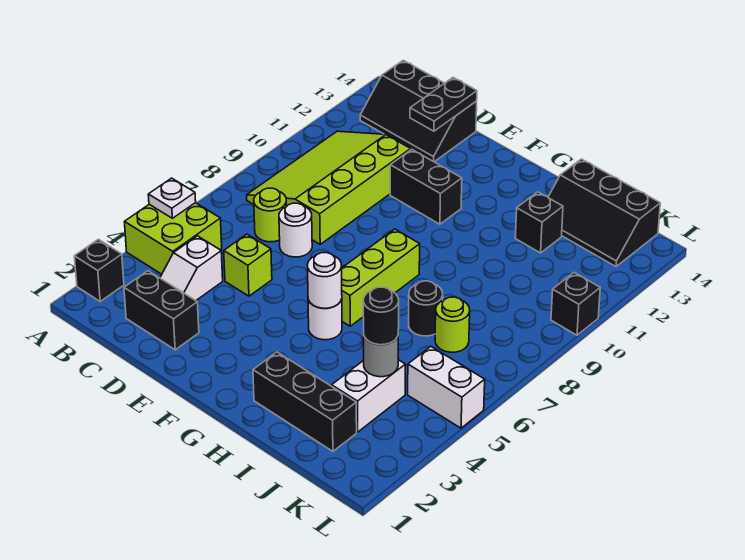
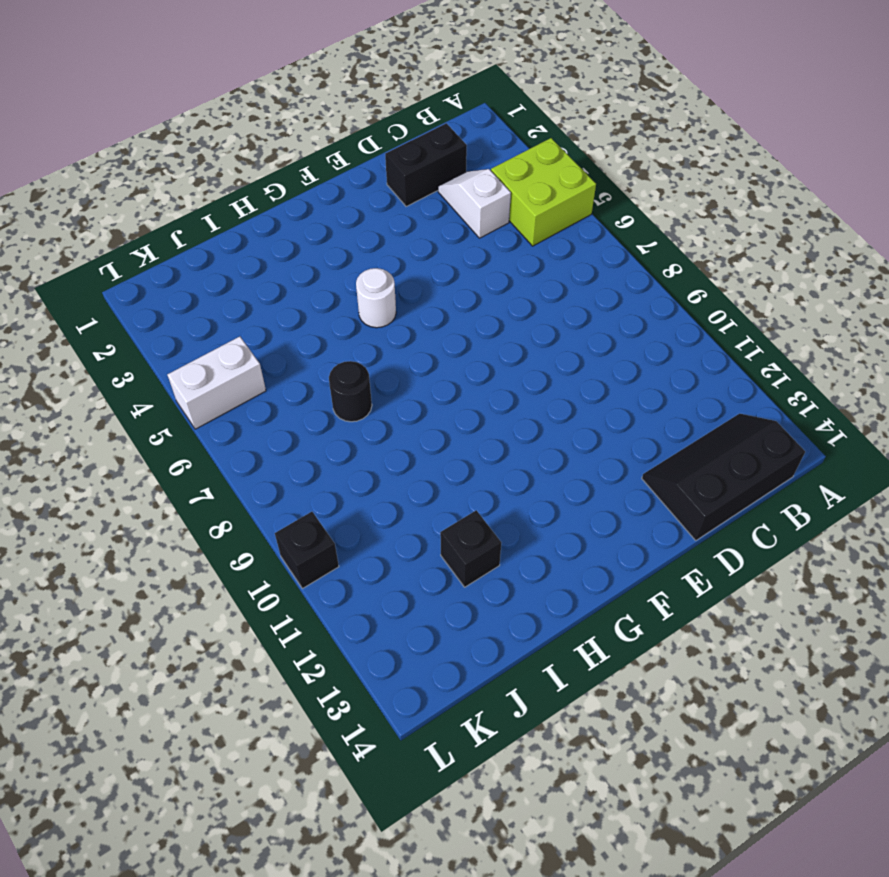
none -> black 1x1 brick [74,239,124,301]
none -> lime 3x4 slope [247,131,411,244]
none -> lime 1x1 round brick [254,188,287,242]

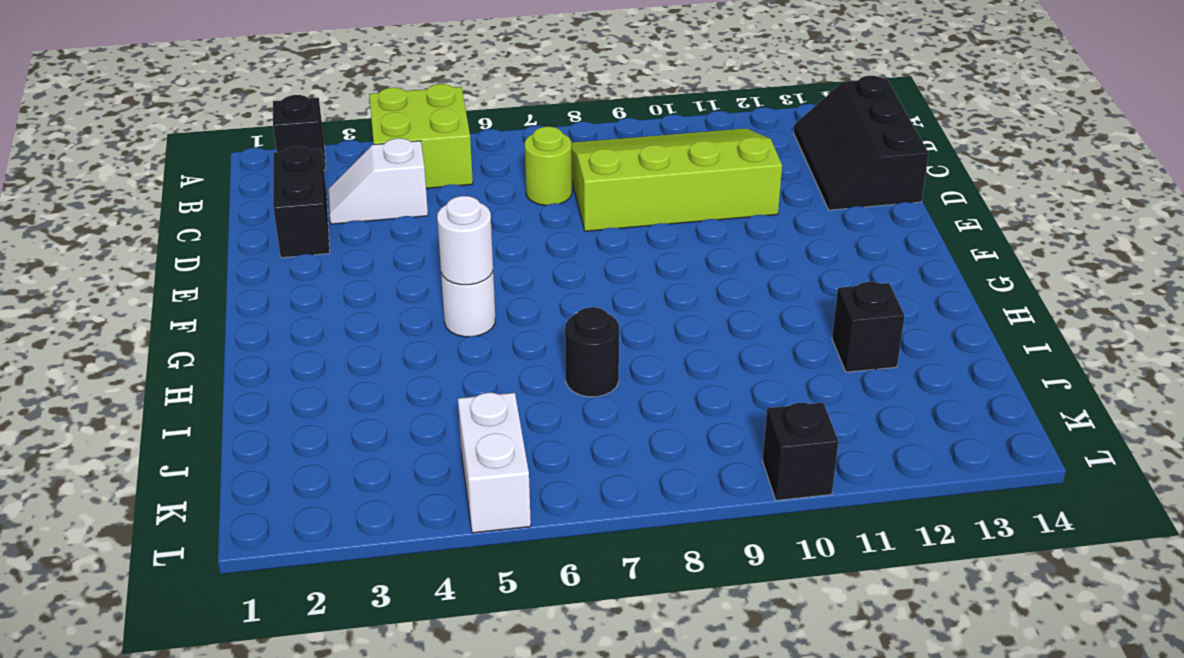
none -> lime 1x1 brick [224,234,272,296]
none -> white 1x1 round brick [279,203,312,257]
none -> black 1x2 brick [390,149,462,224]

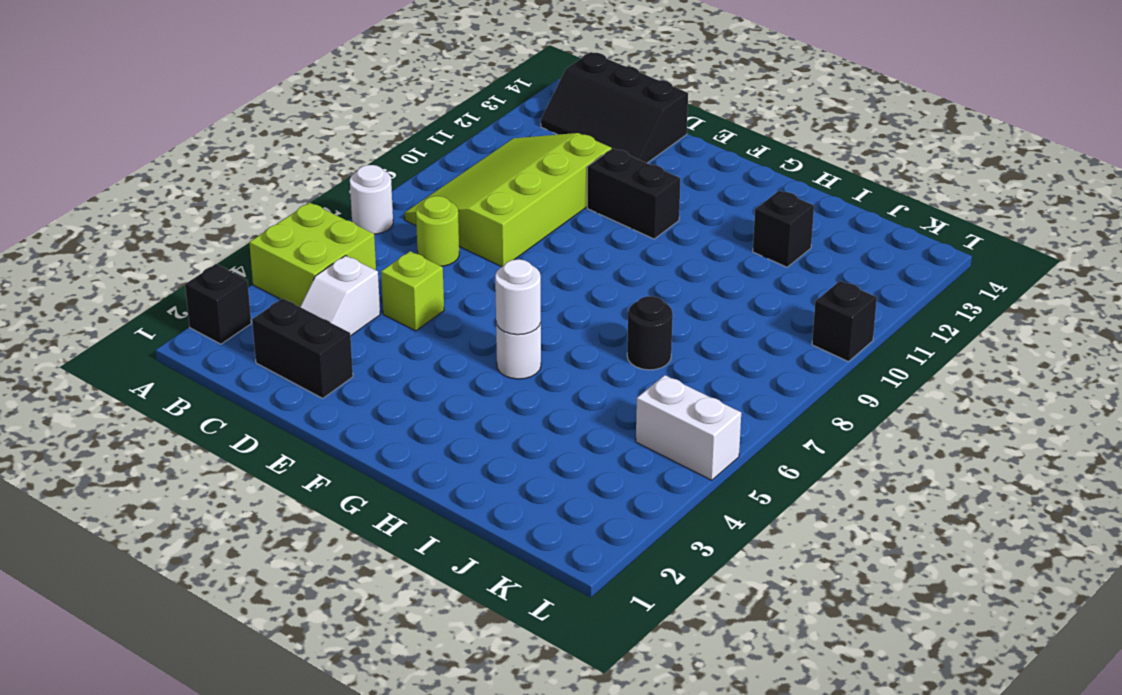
white 1x1 round brick [350,165,393,234] -> white 1x1 round brick moved to [279,203,312,257]
none -> lime 1x3 brick [342,229,420,326]
none -> black 1x3 brick [253,352,357,451]
none -> black 2x3 slope [548,159,660,267]

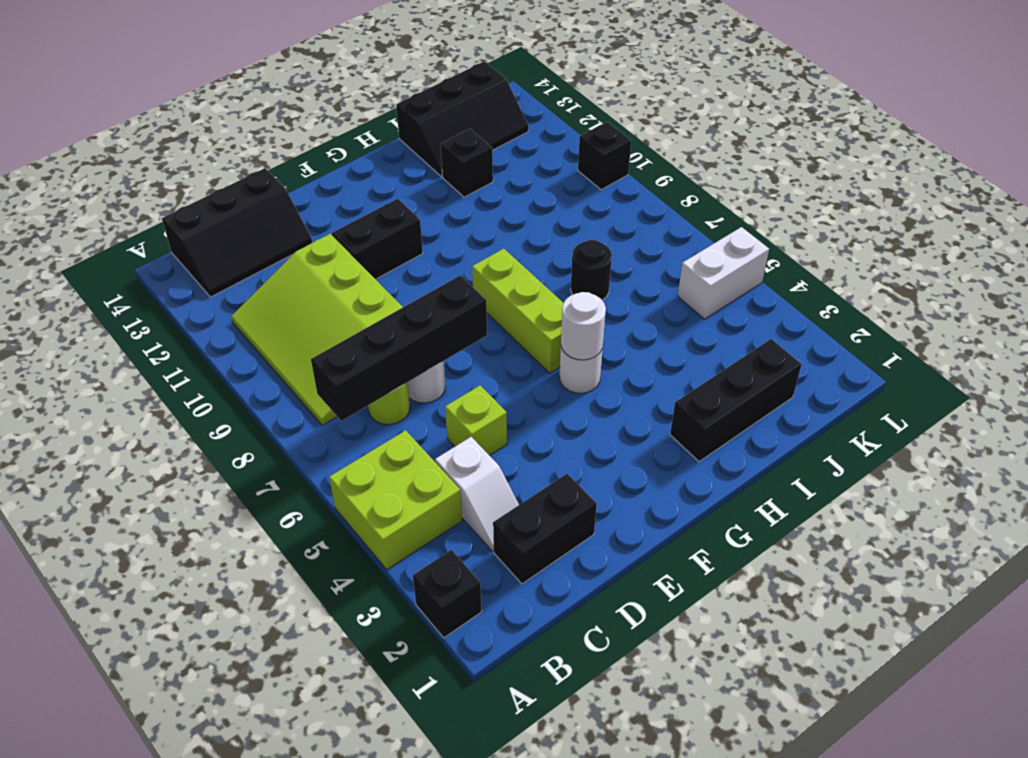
black 1x4 brick [311,275,487,421] -> none
none -> white 1x2 brick [332,360,405,432]
none -> lime 1x1 round brick [435,297,470,352]
none -> white 1x1 plate [148,178,196,218]

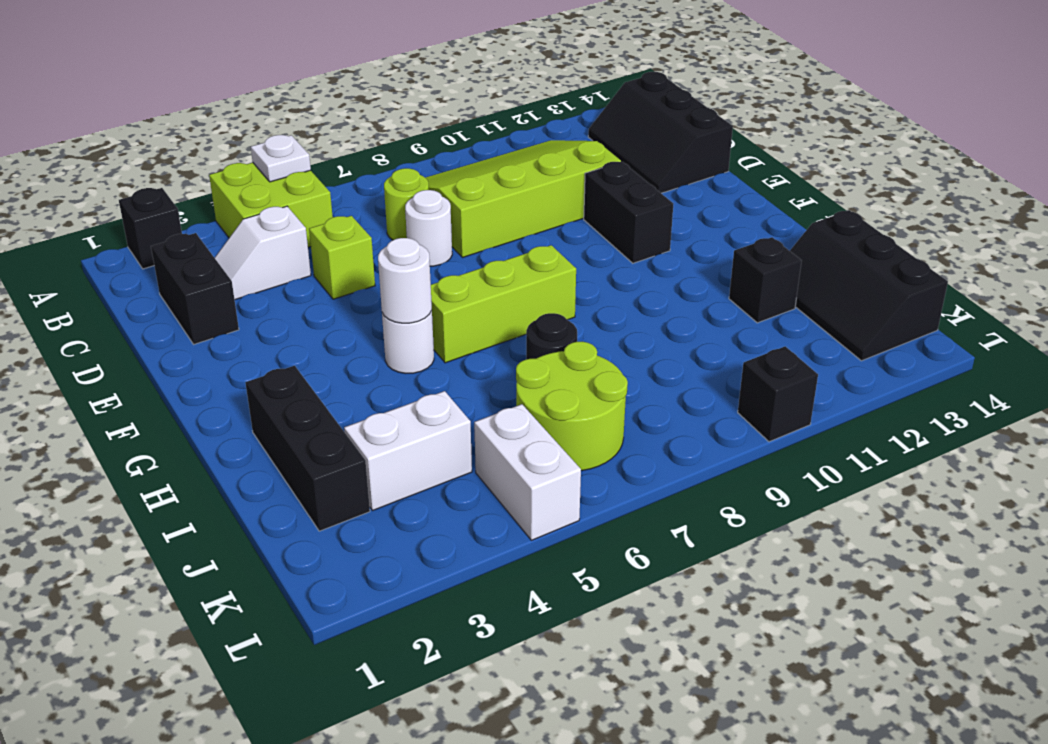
lime 2x2 round brick [516,342,628,471] -> lime 1x1 round brick [435,297,470,352]
none -> black 1x2 plate [410,78,477,131]
none -> grey 1x1 round brick [364,336,398,377]
none -> black 1x1 round brick [363,287,399,345]

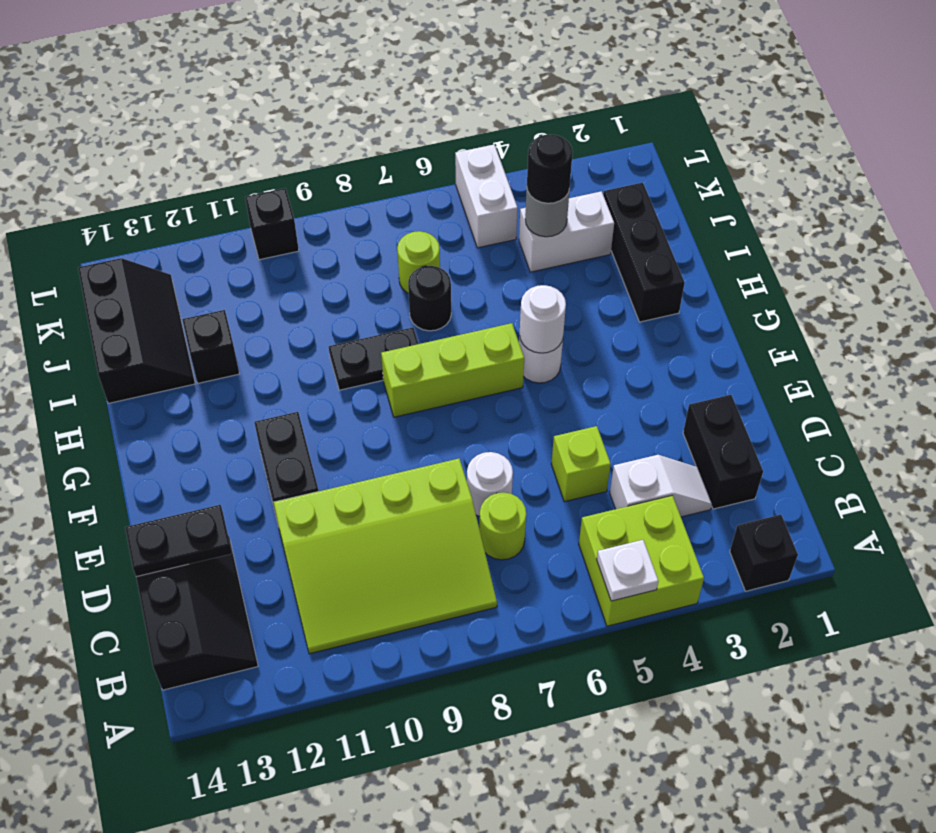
black 1x2 plate [329,327,418,390] -> none

